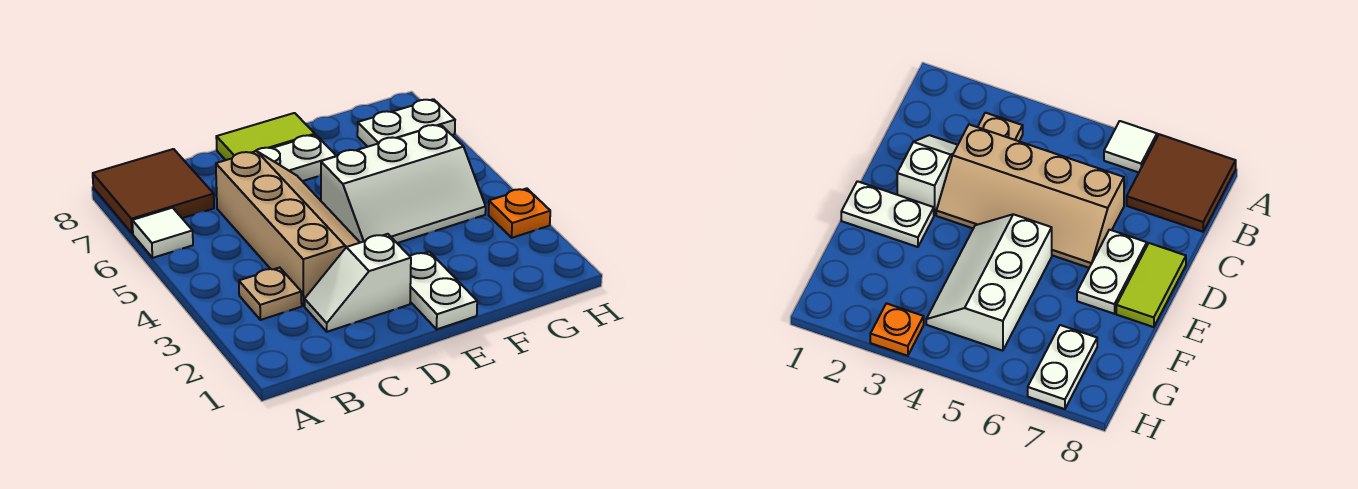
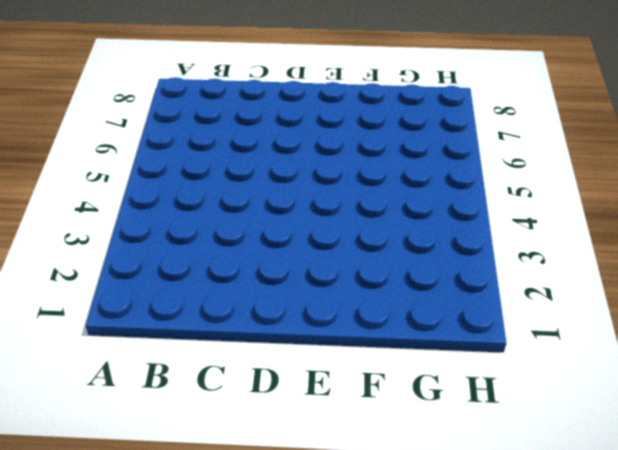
none -> white 1x1 tile [132,208,193,258]
none -> brown 2x2 tile [93,149,214,234]

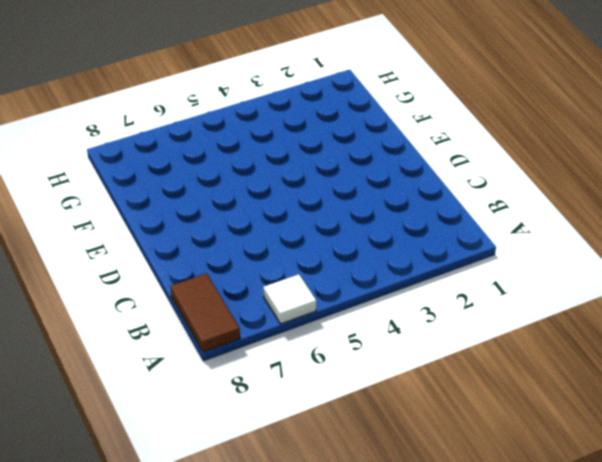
brown 1x2 tile [170,273,240,352] -> brown 2x2 tile [93,149,214,234]
none -> tan 1x1 plate [239,268,302,320]
none -> white 1x2 slope [305,234,411,332]

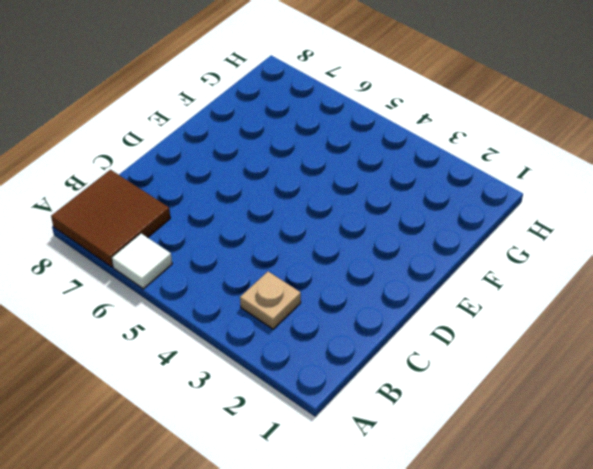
none -> white 1x2 slope [305,234,411,332]
none -> tan 2x4 slope [216,151,360,306]

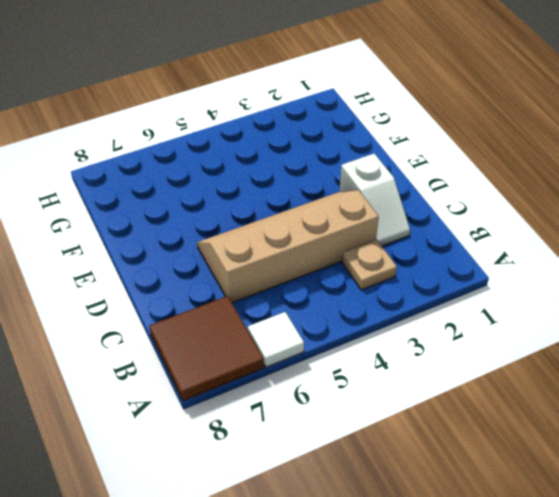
none -> white 1x2 plate [256,135,336,181]
none -> lime 1x2 tile [216,113,315,160]

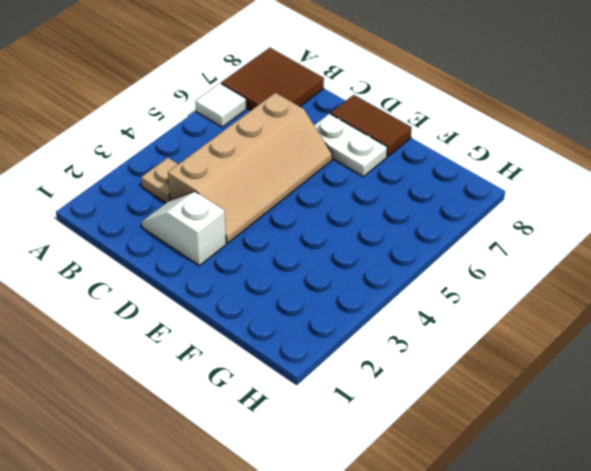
brown 1x2 tile [331,95,412,157] -> lime 1x2 tile [216,113,315,160]
none -> white 1x2 plate [410,252,477,329]
none -> white 2x3 slope [321,124,486,243]

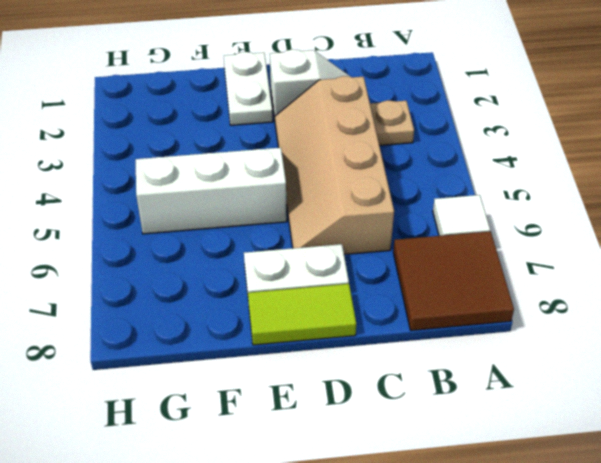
none -> white 1x2 plate [357,99,455,147]
none -> orange 1x1 plate [489,188,550,238]

